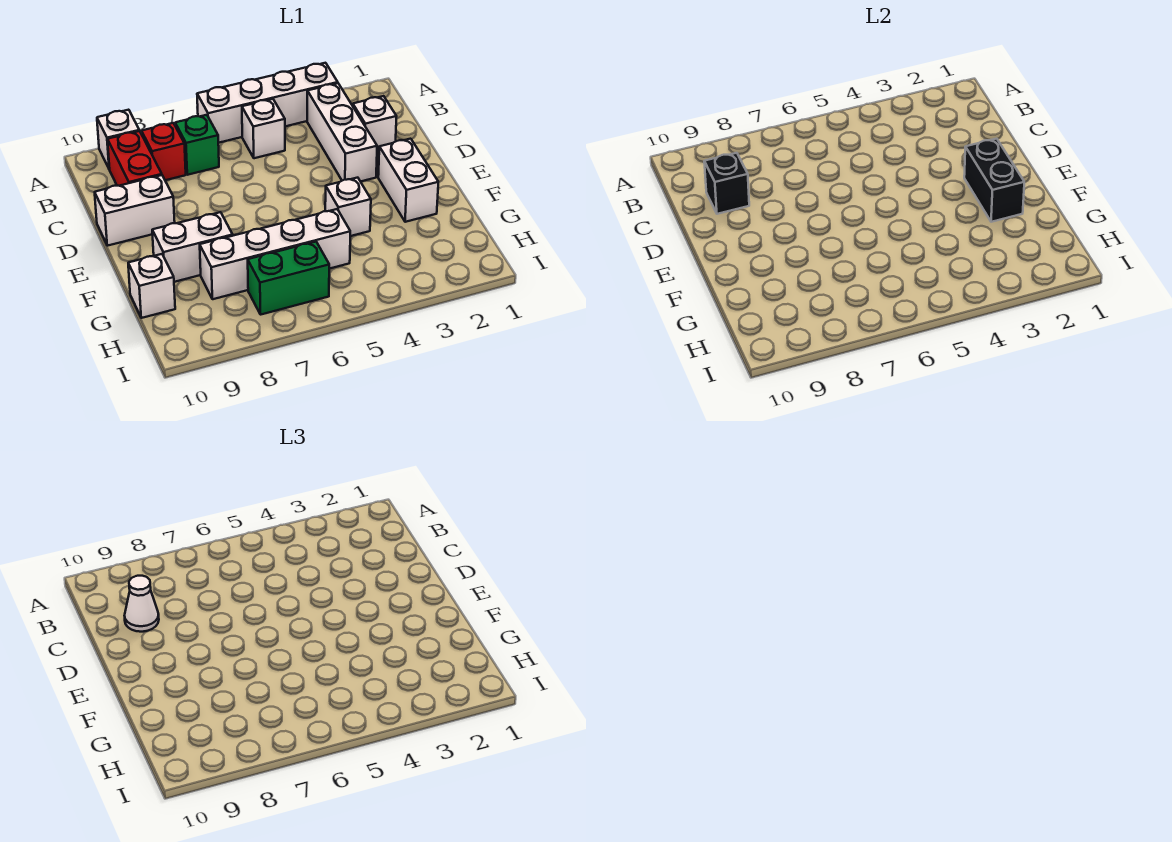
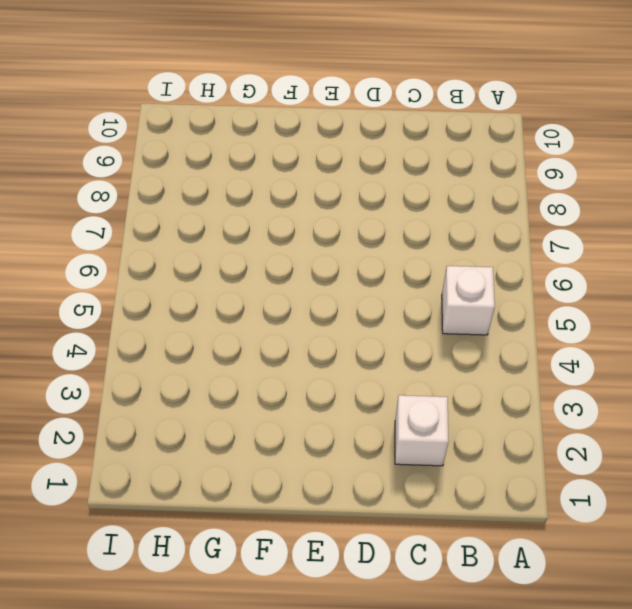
none -> white 1x4 brick [197,63,338,143]
none -> white 1x1 brick [97,110,139,170]
none -> white 1x3 brick [307,83,377,182]

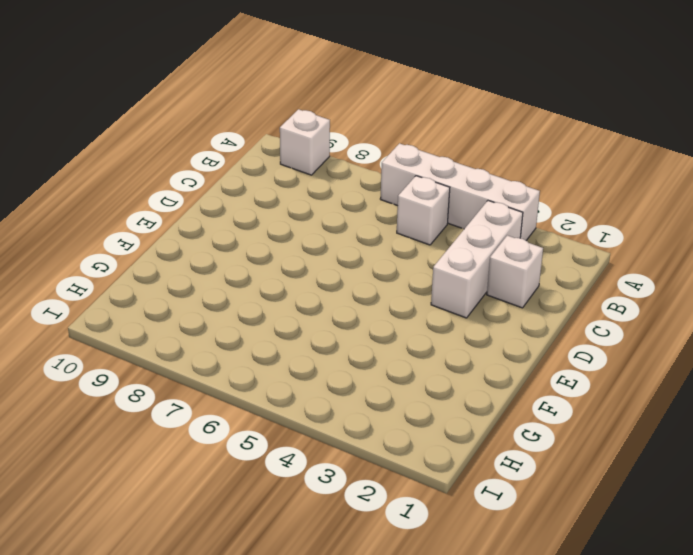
none -> green 1x1 brick [175,115,219,175]
none -> red 1x1 brick [142,123,186,180]
none -> red 1x2 brick [108,131,162,186]

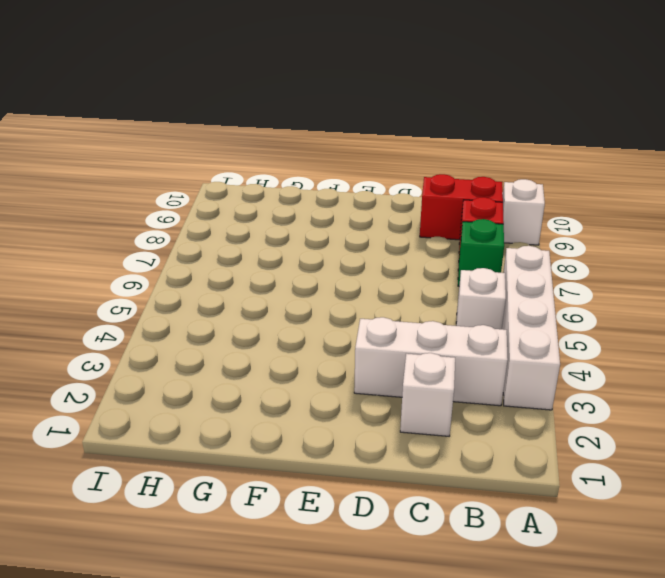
none -> white 1x2 brick [95,175,175,246]
none -> white 1x2 brick [378,139,438,222]
none -> white 1x1 brick [325,178,371,236]

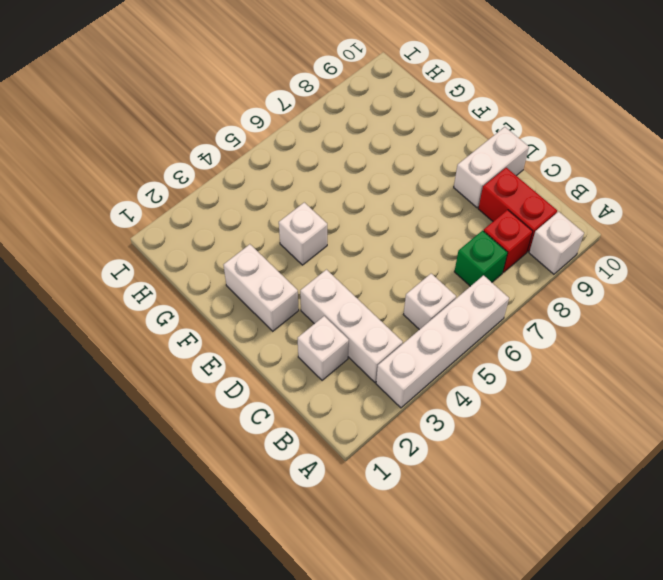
none -> white 1x2 brick [152,212,233,282]
none -> white 1x4 brick [200,209,350,299]
none -> white 1x1 brick [128,254,175,318]

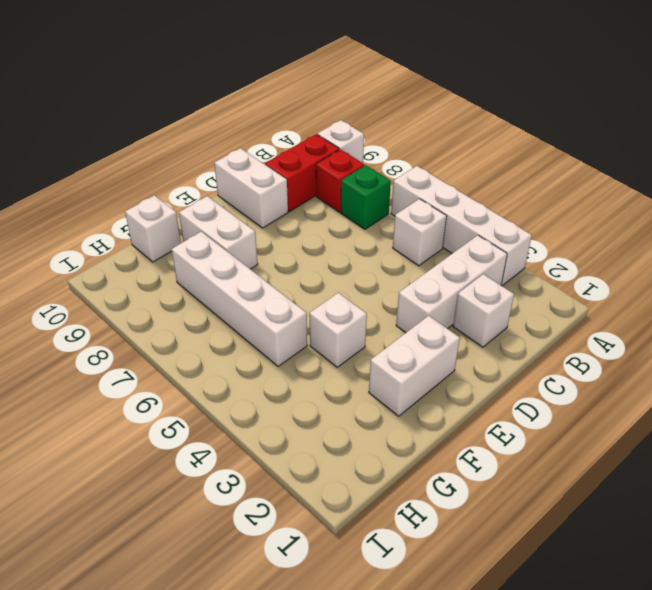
none -> green 1x2 brick [248,242,329,315]
none -> black 1x1 brick [704,153,749,214]
none -> black 1x2 brick [964,139,1024,222]

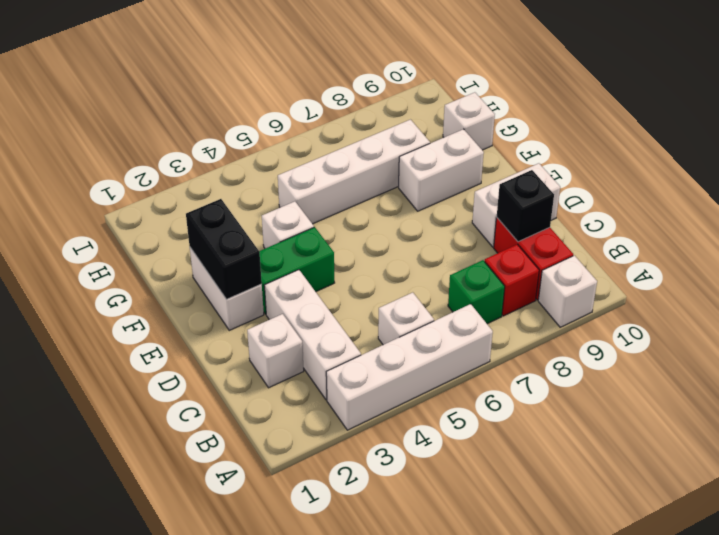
green 1x2 brick [259,227,335,314] -> green 1x2 brick moved to [248,242,329,315]
none -> white 1x1 cone [124,576,159,632]

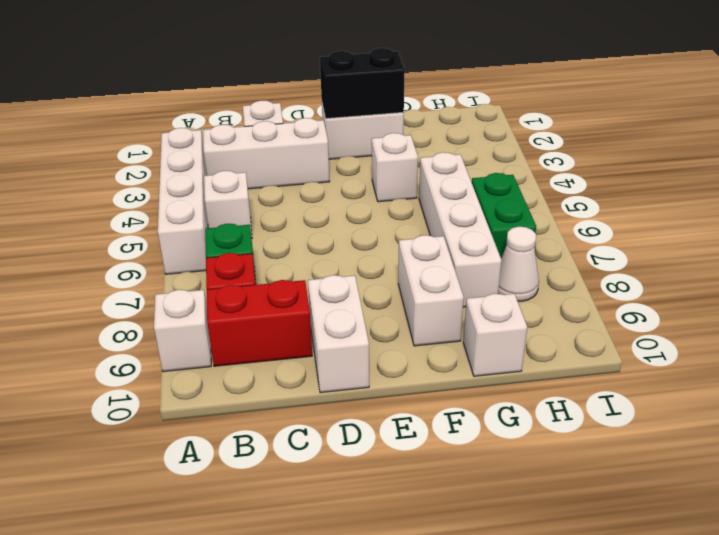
white 1x1 cone [498,227,539,301] -> white 1x1 cone moved to [124,576,159,632]
none -> black 1x1 brick [704,153,749,214]

